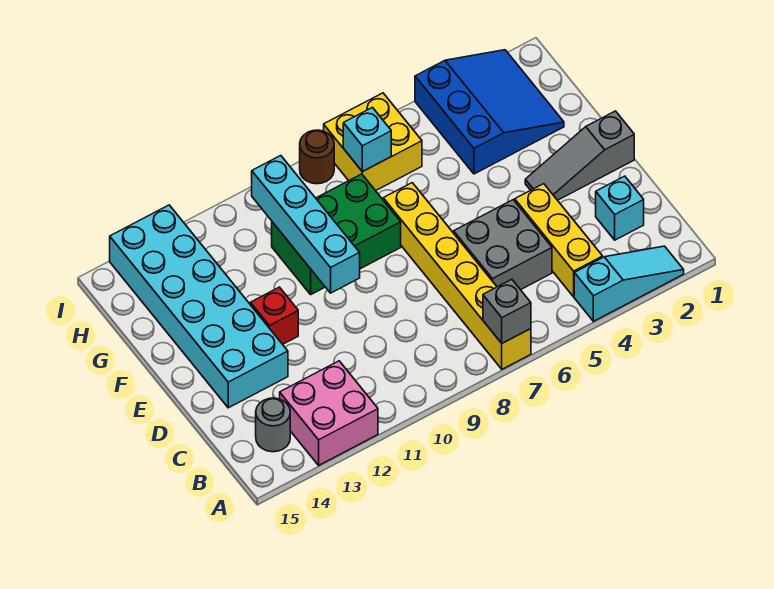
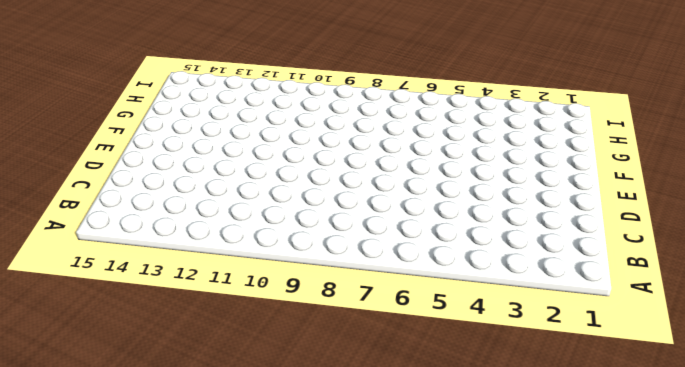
none -> cyan 1x3 slope [574,246,684,321]
none -> yellow 1x6 brick [383,183,531,369]
none -> pink 2x2 brick [280,361,378,465]

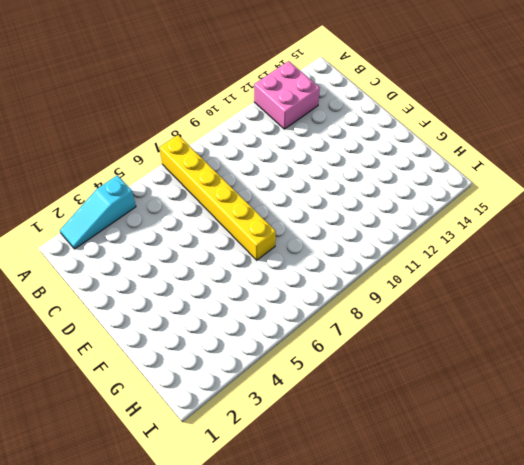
none -> yellow 1x3 brick [515,184,603,297]
none -> grey 1x1 round brick [256,398,290,452]
none -> cyan 1x1 brick [596,176,644,240]

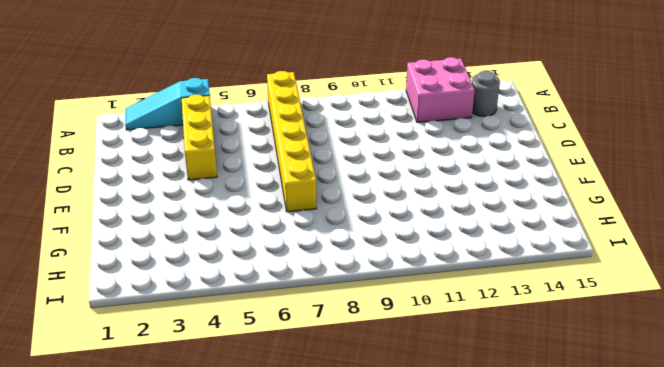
none -> cyan 1x1 brick [596,176,644,240]
none -> grey 2x2 brick [454,200,552,290]
none -> cyan 2x6 brick [110,205,288,408]

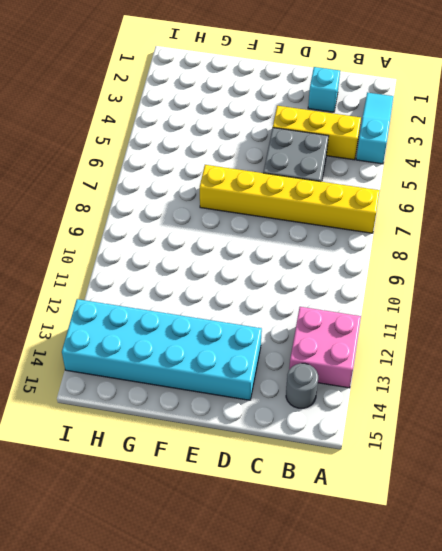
none -> grey 1x3 slope [525,111,634,200]
none -> red 1x1 brick [250,287,298,344]
none -> green 2x3 brick [272,174,401,294]

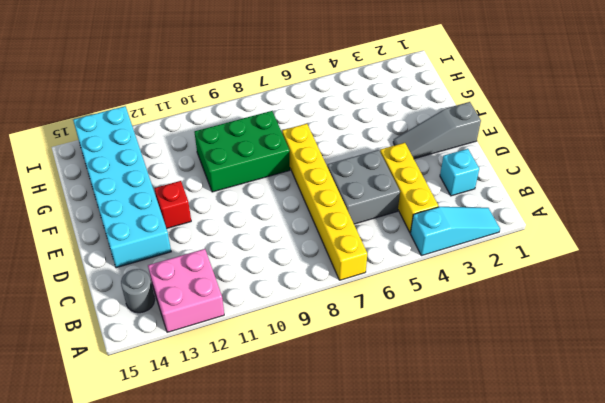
none -> blue 3x3 slope [415,50,564,174]
none -> yellow 2x2 brick [324,93,422,191]
none -> brown 1x1 round brick [300,130,334,184]

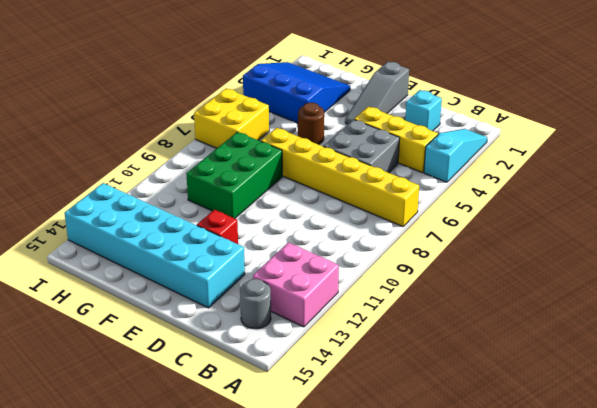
brown 1x1 round brick [298,103,324,145] -> brown 1x1 round brick moved to [300,130,334,184]
none -> grey 1x1 brick [483,279,531,343]
none -> cyan 1x4 brick [252,156,360,293]
none -> cyan 1x1 brick [343,107,391,172]

